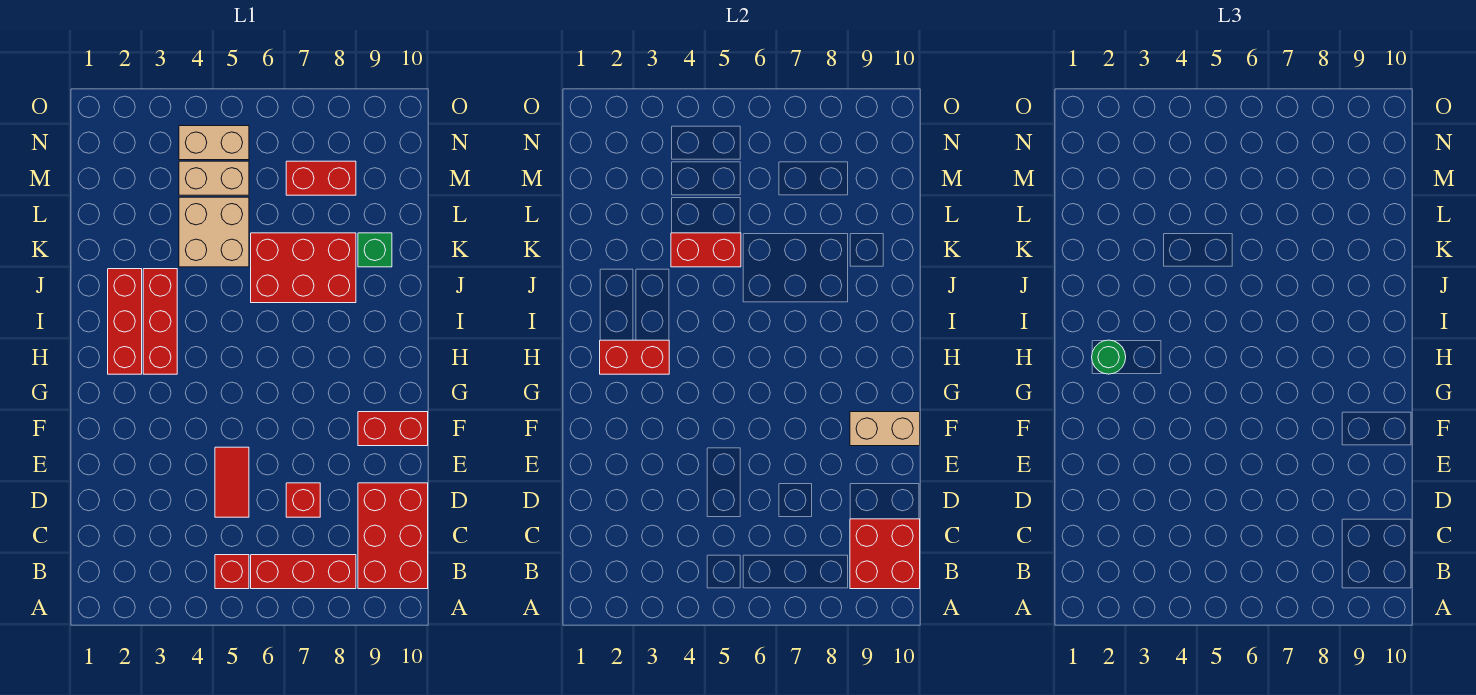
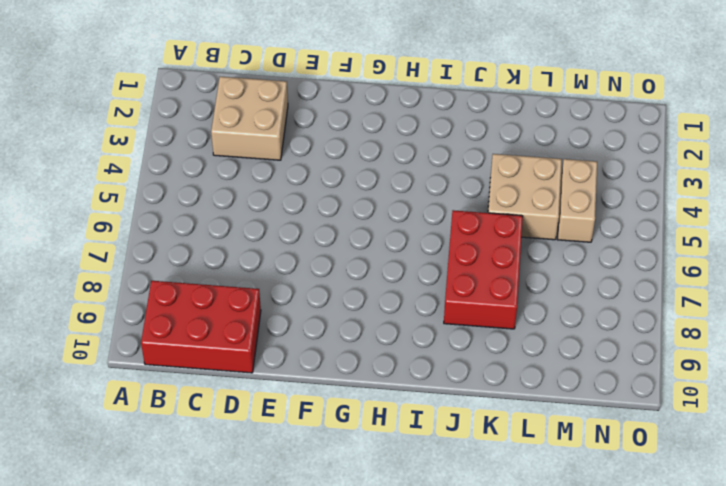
tan 2x2 brick [211,77,288,160] -> none
none -> red 1x1 brick [215,555,249,589]
none -> red 1x3 brick [251,555,356,589]
none -> red 1x2 tile [215,447,249,517]

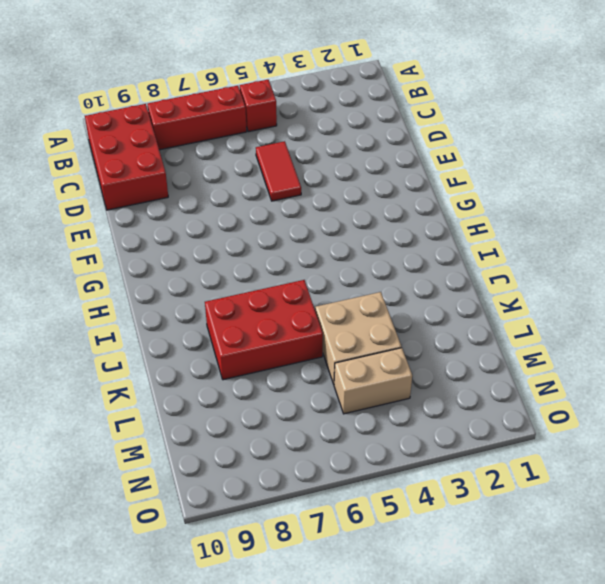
none -> red 1x1 brick [286,483,320,517]
none -> red 1x2 brick [358,412,428,446]
none -> red 1x3 brick [108,269,142,374]

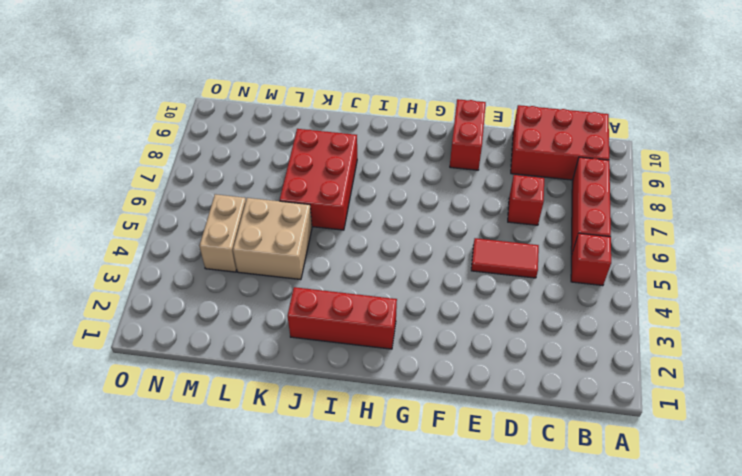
none -> red 1x3 brick [143,269,177,374]
none -> green 1x1 brick [358,233,392,267]
none -> red 1x2 brick [286,161,356,195]

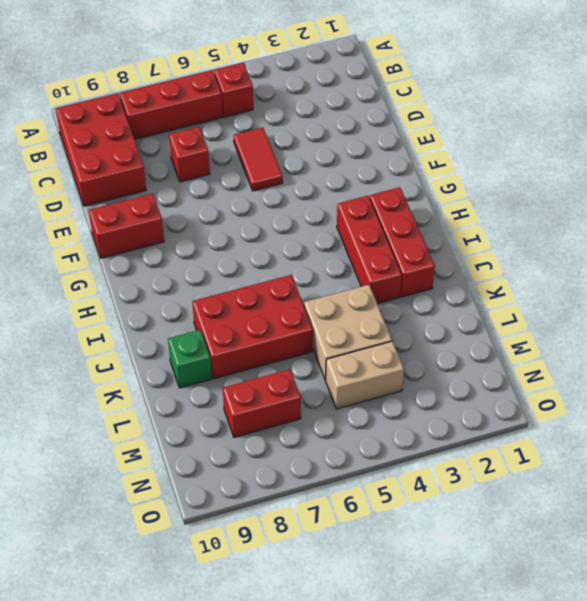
none -> tan 1x2 brick [179,126,249,160]
none -> red 2x2 brick [850,519,920,589]
none -> tan 1x2 brick [850,412,920,446]

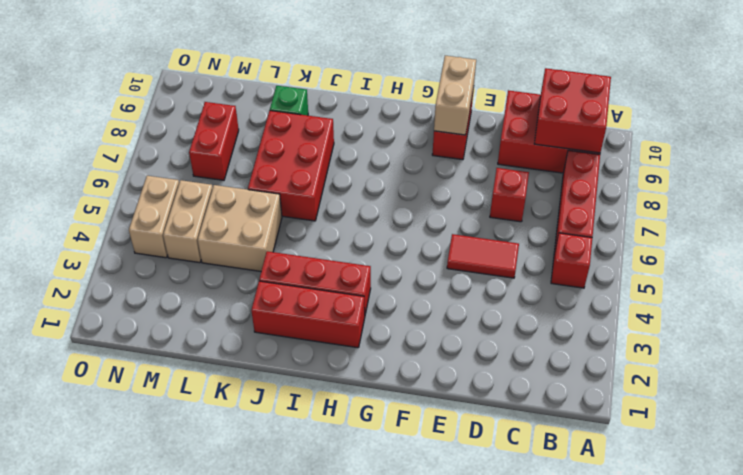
none -> red 1x2 brick [600,340,669,374]
none -> red 1x2 brick [671,233,741,267]
none -> green 1x1 round brick [1092,340,1126,374]

